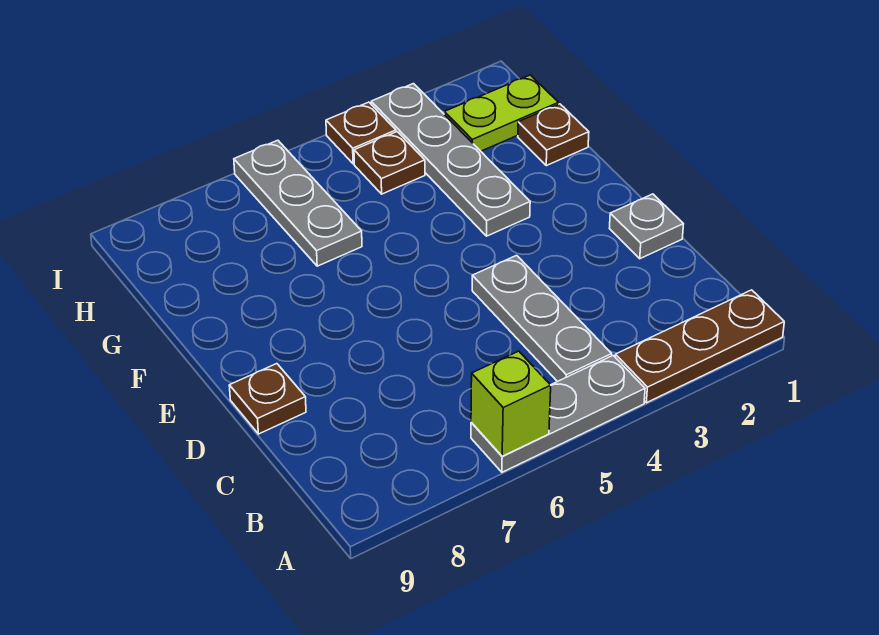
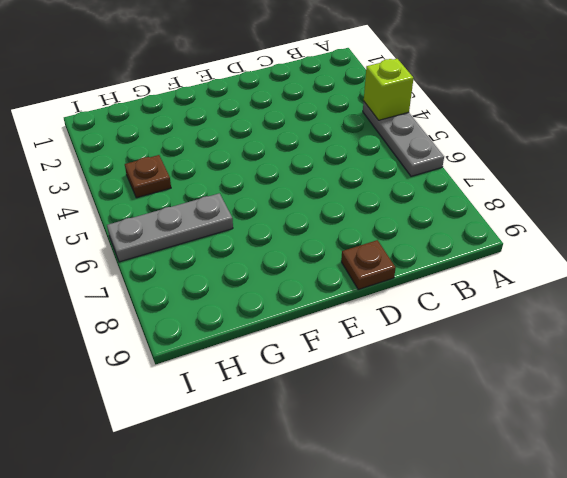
lime 1x1 brick [364,59,414,120] -> lime 1x1 brick moved to [471,351,551,456]
none -> brown 1x3 plate [615,290,784,403]
none -> grey 1x3 plate [472,255,612,382]
none -> grey 1x1 plate [609,194,683,259]

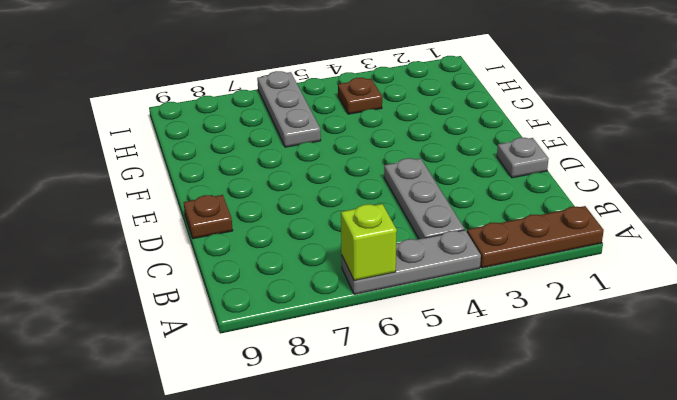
none -> grey 1x4 plate [371,84,530,236]
none -> brown 1x1 plate [518,104,589,166]
none -> lime 1x2 plate [444,75,559,151]

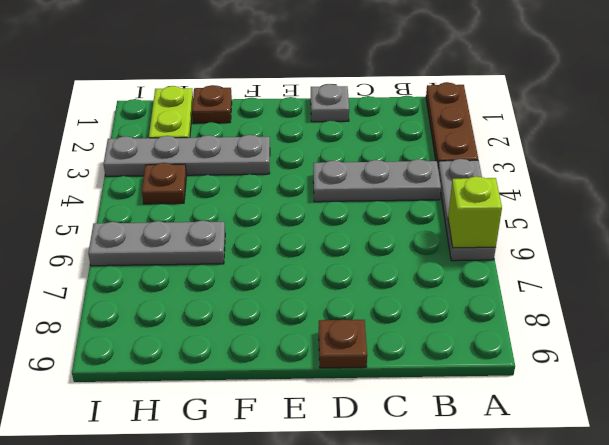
none -> brown 1x1 plate [326,102,396,164]

